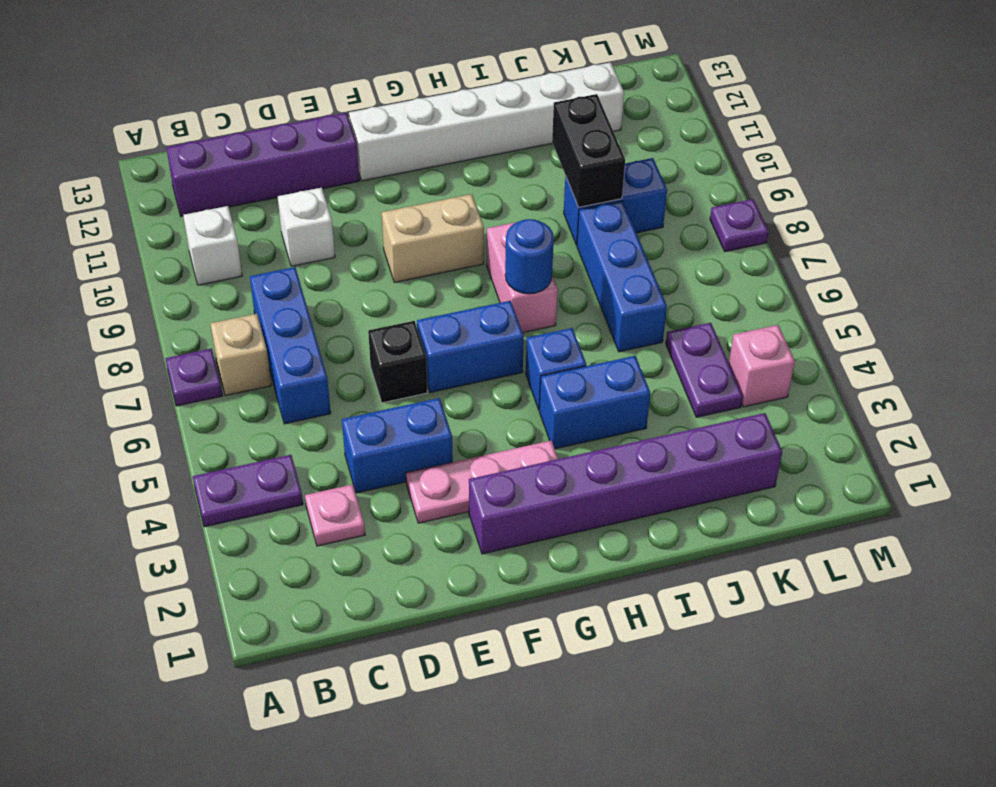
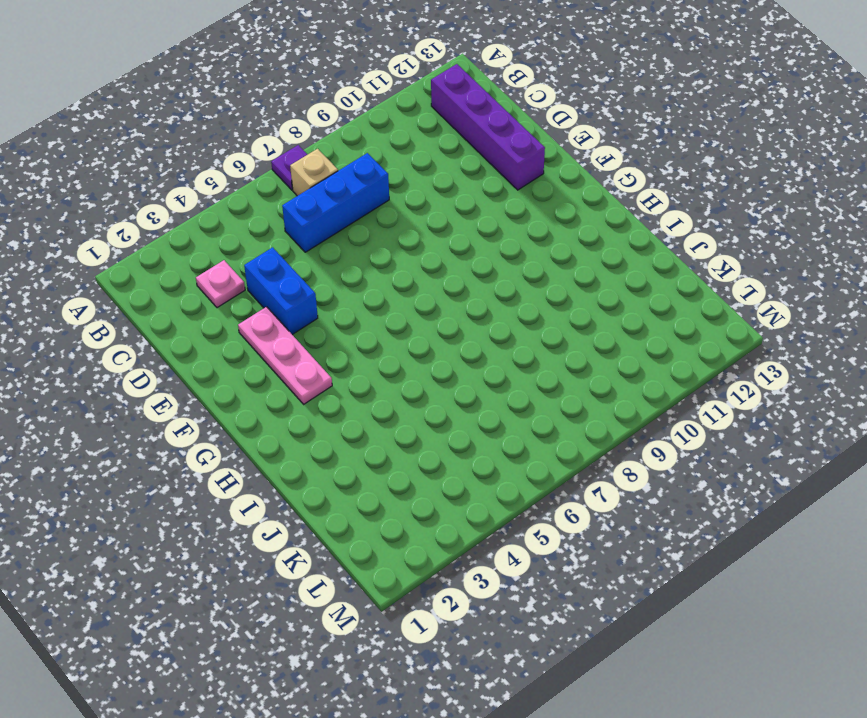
none -> purple 1x2 plate [193,455,303,527]
none -> white 1x1 brick [183,206,242,285]
none -> white 1x1 brick [278,188,335,266]

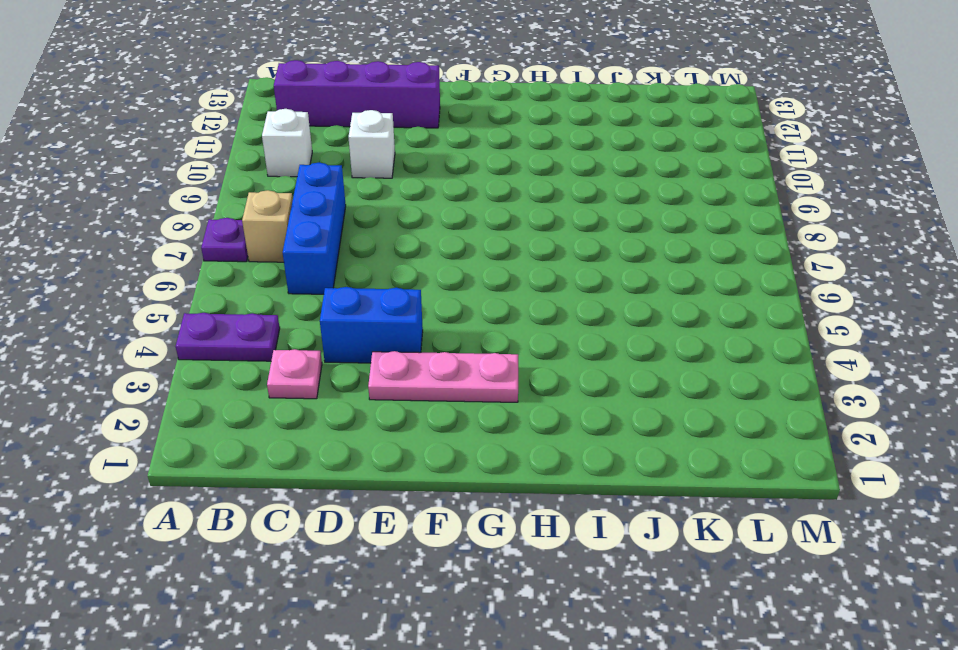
none -> black 1x1 brick [368,321,427,403]
none -> purple 1x6 brick [469,413,782,554]
none -> blue 1x2 brick [417,301,524,392]

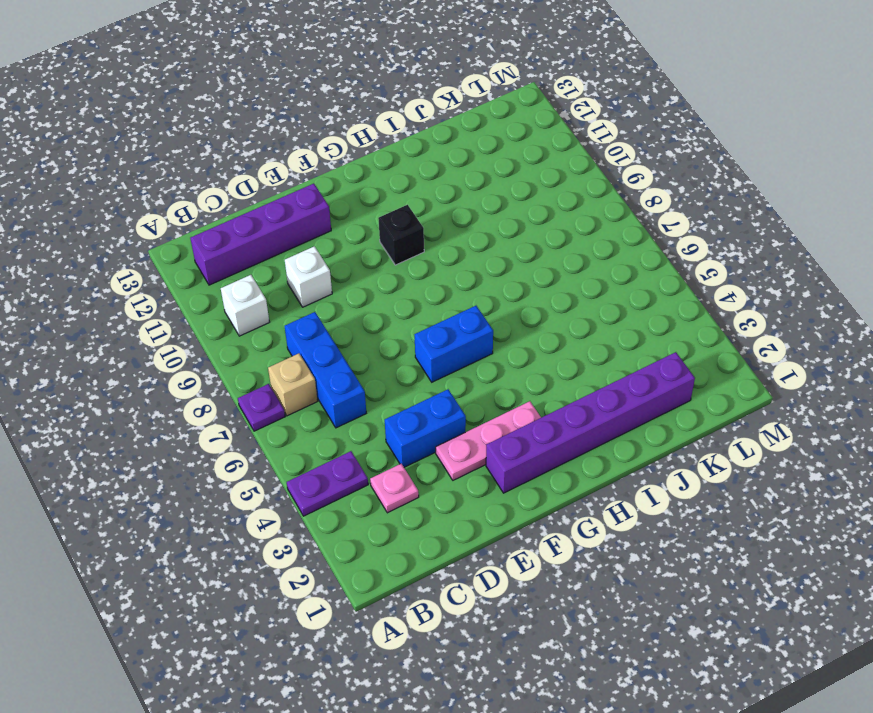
black 1x1 brick [378,205,424,265] -> black 1x1 brick moved to [368,321,427,403]
none -> tan 1x2 brick [382,194,484,283]
none -> white 1x6 brick [349,62,624,181]
none -> blue 1x2 brick [539,356,650,449]

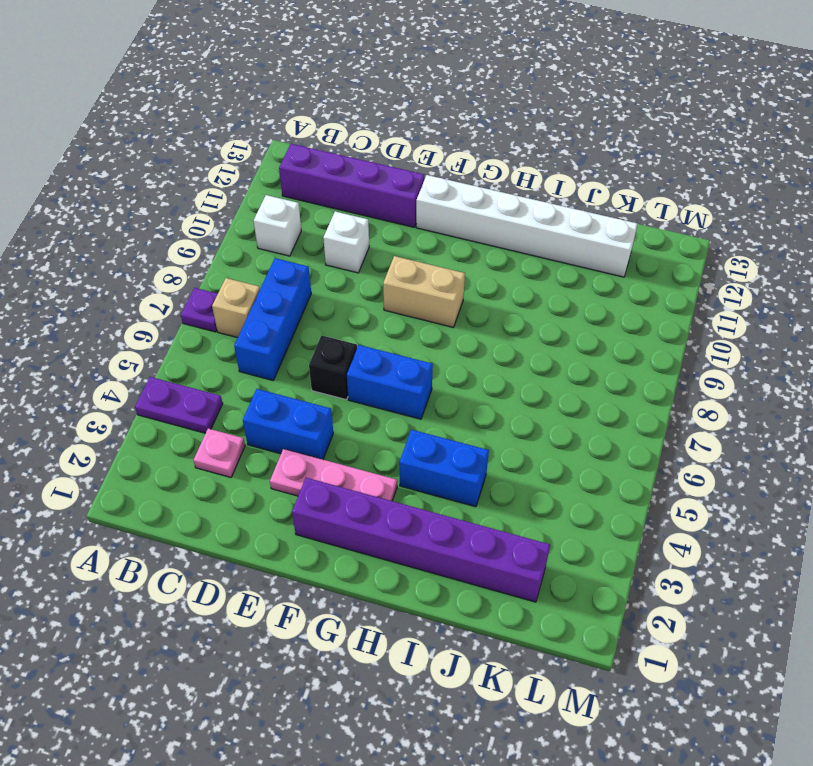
none -> blue 1x1 brick [526,328,586,410]
none -> pink 1x2 brick [487,222,558,333]
none -> blue 1x3 brick [577,201,667,352]

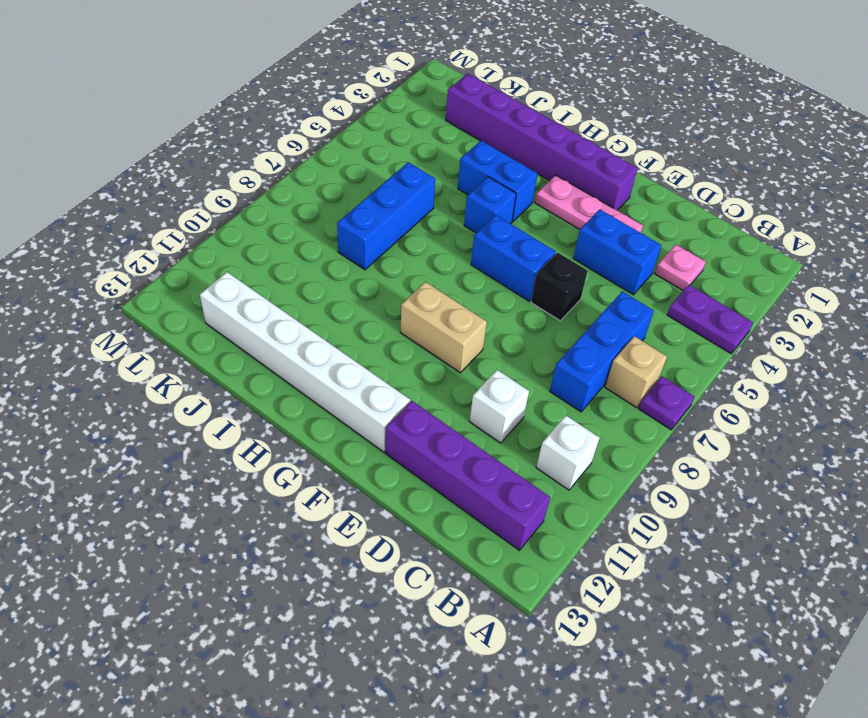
none -> pink 1x2 brick [487,222,558,333]
none -> blue 1x2 brick [564,158,667,245]
none -> purple 1x2 plate [666,323,743,417]

